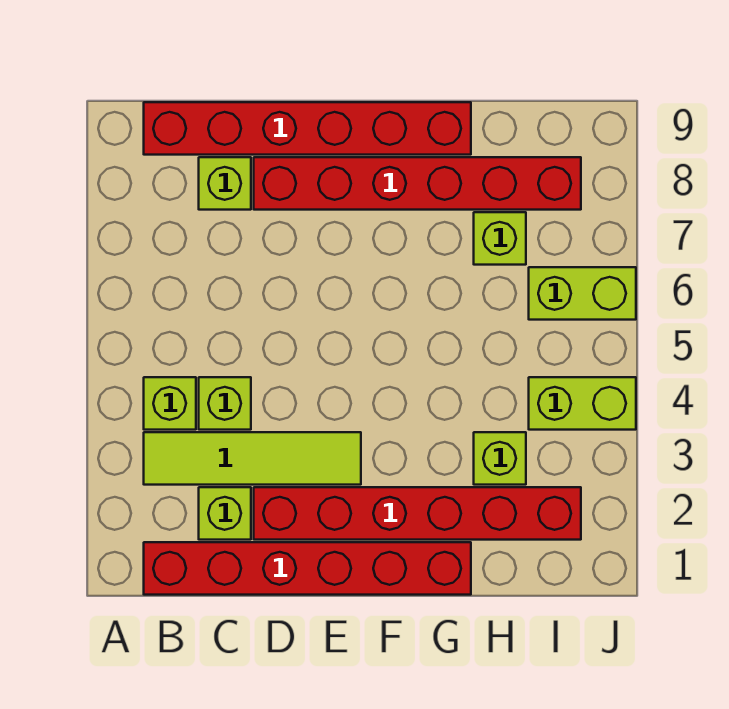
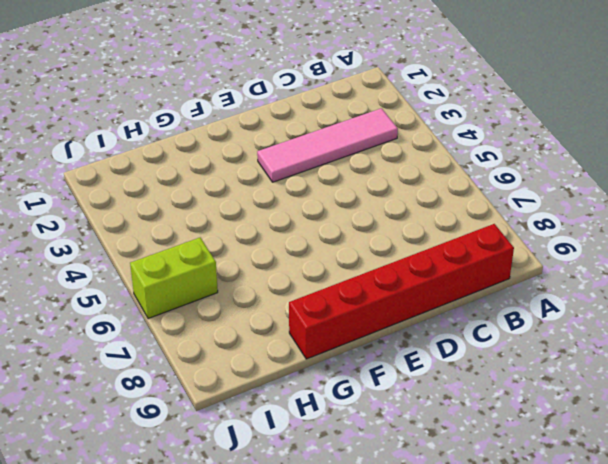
pink 1x4 tile [257,108,398,182] -> lime 1x4 tile [144,432,361,485]
none -> red 1x6 brick [144,542,471,595]
none -> lime 1x1 brick [144,377,196,430]
none -> lime 1x1 brick [199,487,251,540]

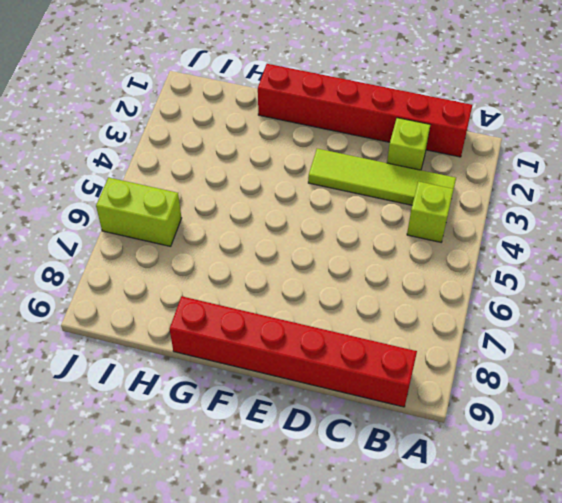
none -> lime 1x1 brick [199,377,251,430]
none -> lime 1x1 brick [199,157,251,210]
none -> red 1x6 brick [254,487,581,540]

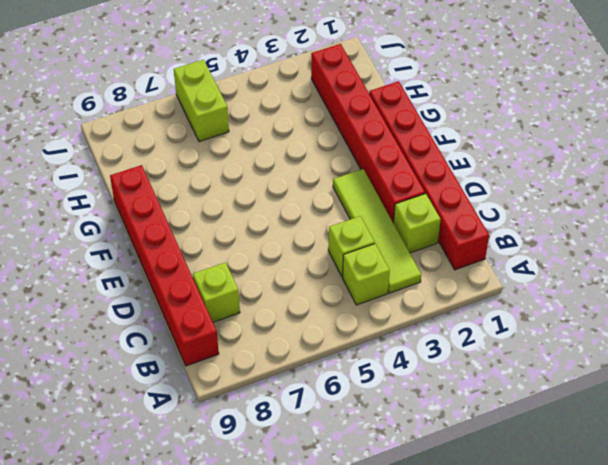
none -> red 1x6 brick [254,157,581,210]
none -> lime 1x1 brick [474,432,526,485]
none -> lime 1x1 brick [474,212,526,265]

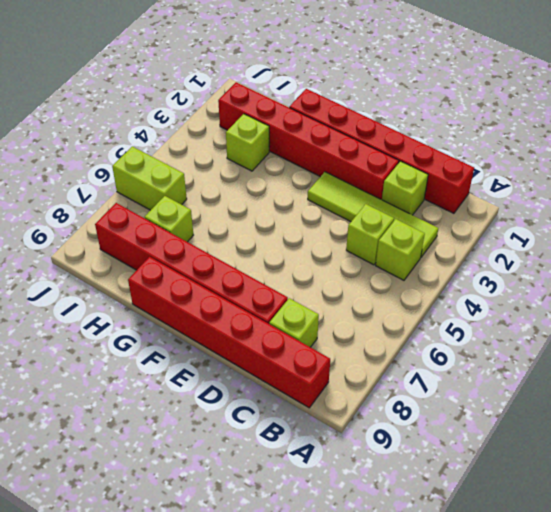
none -> lime 1x2 brick [529,377,636,430]

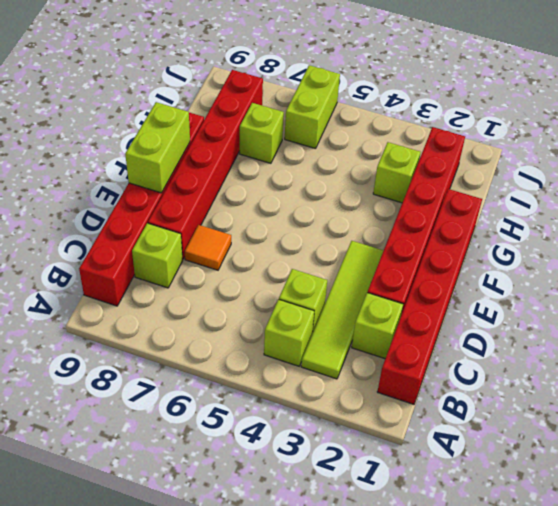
orange 1x1 tile [185,225,231,270] -> none
lime 1x2 brick [125,102,190,193] -> lime 1x2 brick moved to [529,377,636,430]

